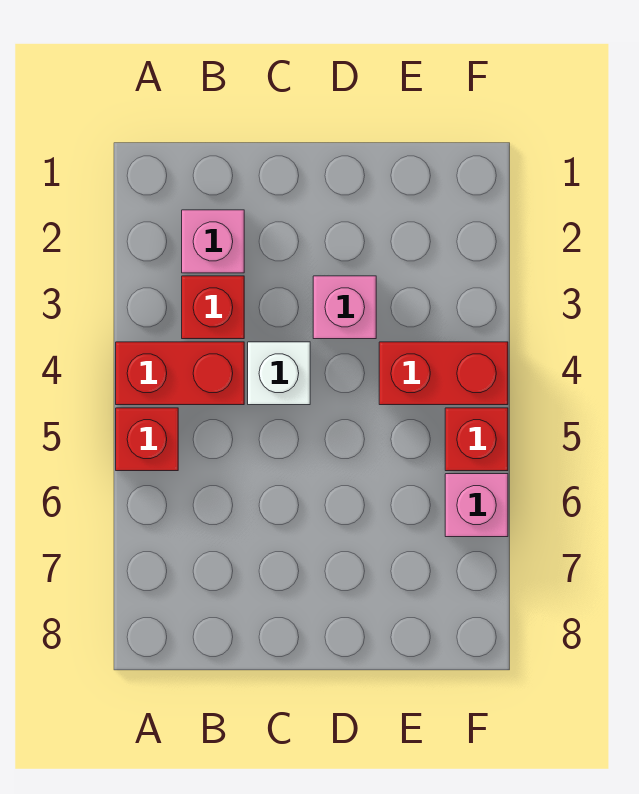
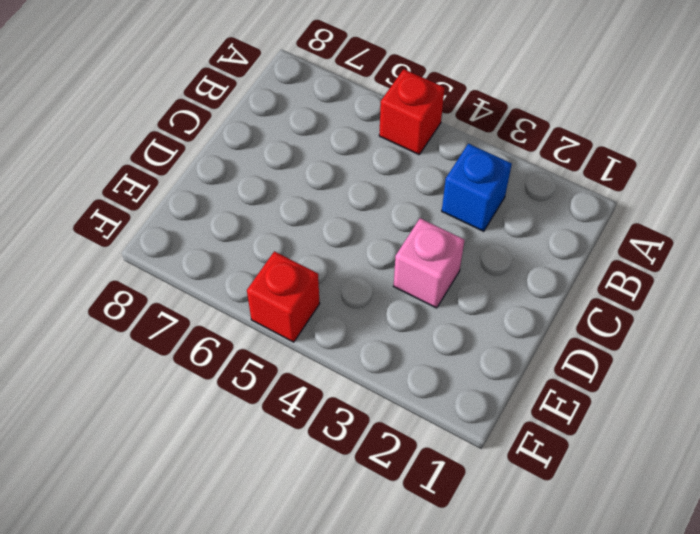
blue 1x1 brick [442,144,512,231] -> red 1x1 brick [182,276,244,339]
none -> red 1x2 brick [116,342,244,405]
none -> pink 1x1 brick [182,210,244,273]

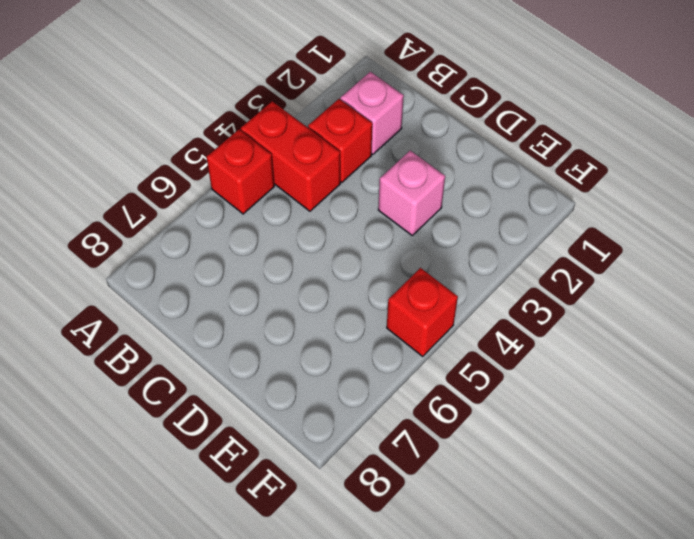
none -> white 1x1 brick [248,342,310,405]
none -> red 1x2 brick [379,342,508,405]

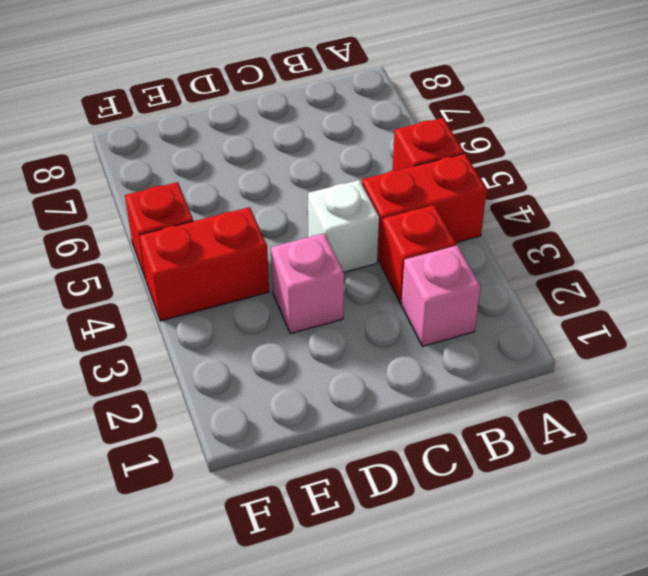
none -> pink 1x1 brick [445,474,508,537]

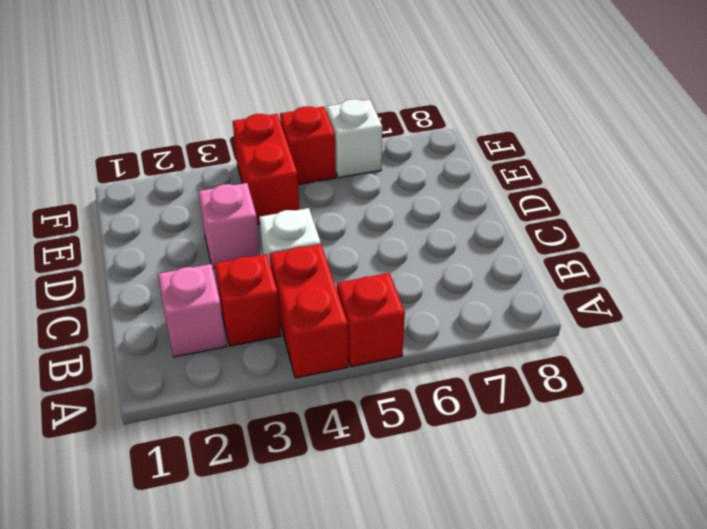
white 1x1 brick [327,99,382,178] -> pink 1x1 brick [445,474,508,537]

